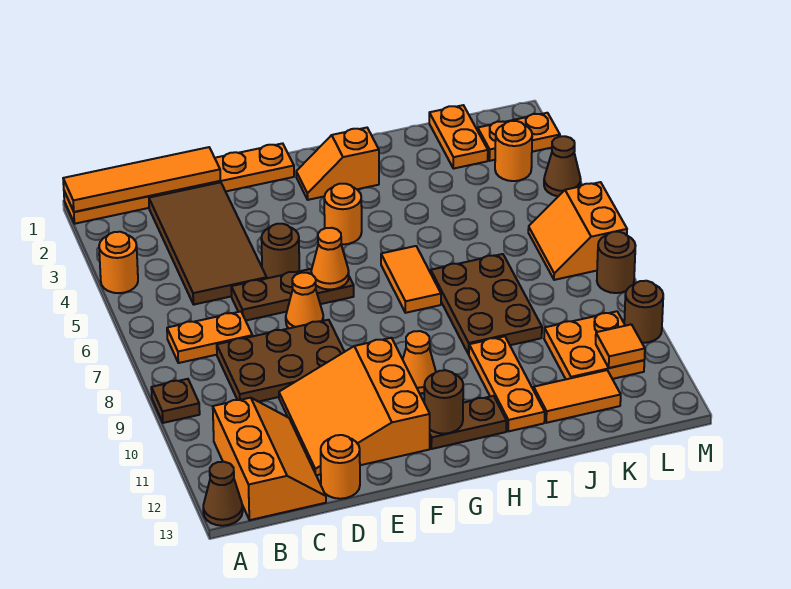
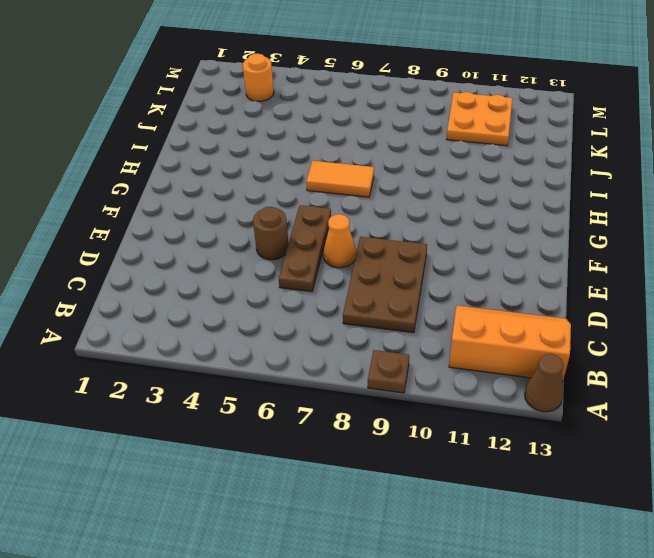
none -> orange 1x6 plate [64,143,294,224]
none -> orange 1x1 round brick [99,232,138,293]
none -> orange 1x2 plate [167,311,252,363]
none -> brown 2x4 tile [149,182,267,305]

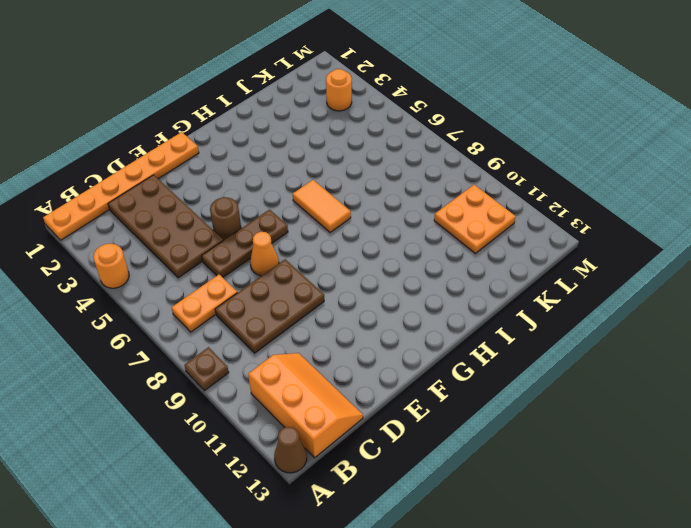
brown 2x4 plate [108,175,223,278] -> brown 2x4 tile [149,182,267,305]
none -> orange 3x3 slope [279,338,430,475]
none -> orange 1x1 round brick [321,435,360,499]
none -> orange 1x2 slope [296,128,379,200]
none -> orange 1x1 round brick [324,184,362,244]

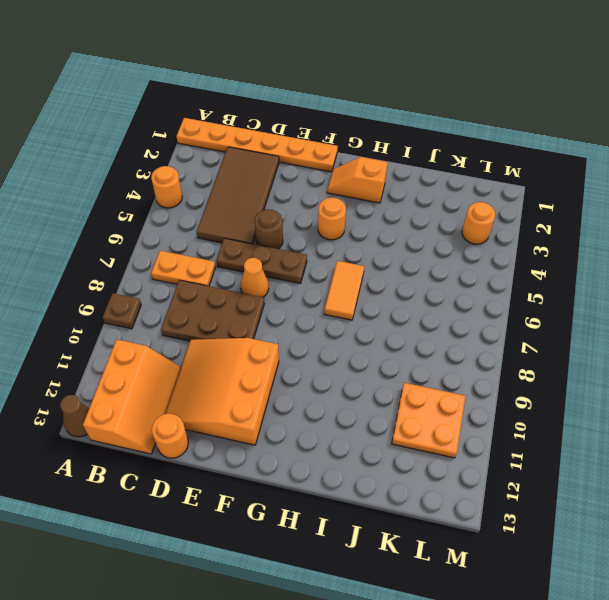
none -> orange 1x1 cone [403,331,436,393]
none -> brown 1x2 plate [430,396,507,449]
none -> brown 2x3 plate [431,254,542,354]
none -> orange 1x3 plate [469,336,545,432]

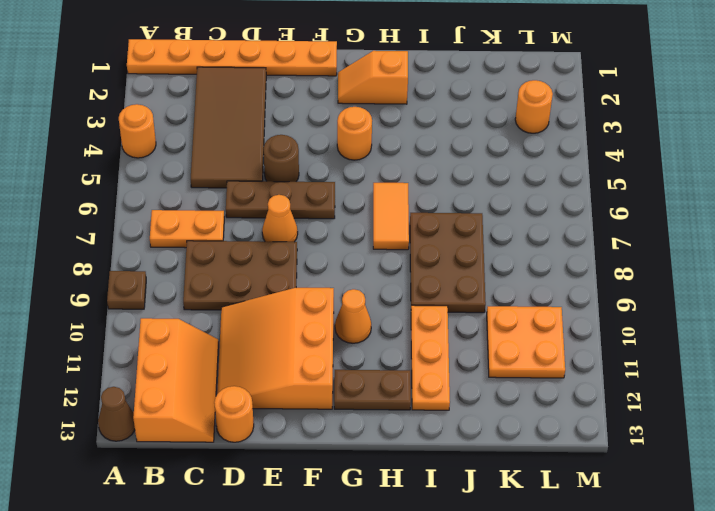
none -> orange 1x2 tile [534,370,621,423]
none -> orange 1x2 plate [429,105,488,169]
none -> orange 1x2 plate [478,113,560,161]
none -> orange 2x2 slope [528,182,627,280]

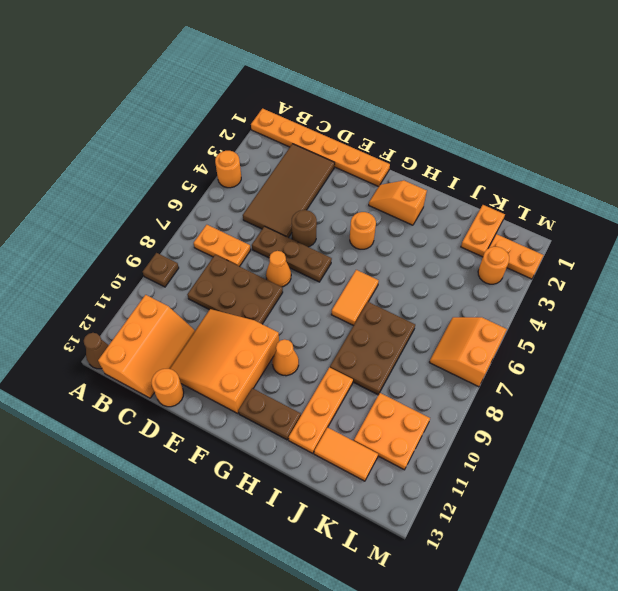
none -> brown 1x1 cone [544,136,581,196]
none -> brown 1x1 round brick [597,232,636,293]
none -> brown 1x1 round brick [624,281,663,343]
none -> orange 1x4 tile [63,147,220,212]

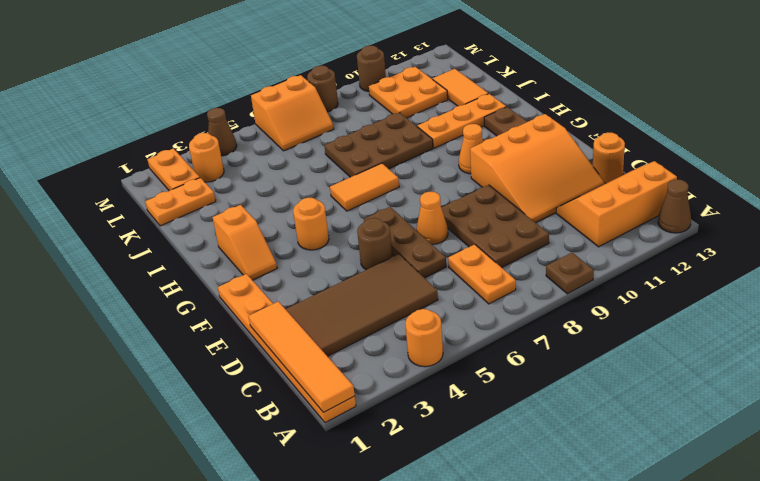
none -> orange 1x1 cone [311,228,349,290]
none -> brown 1x1 round brick [424,370,463,434]
none -> orange 1x1 tile [596,324,645,368]

